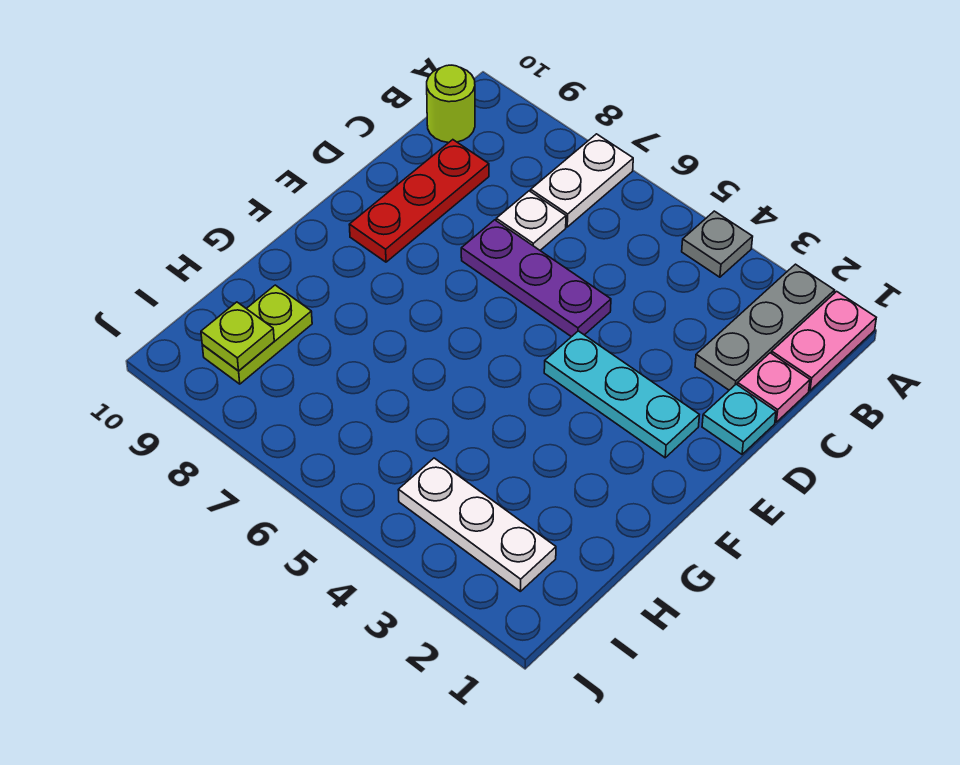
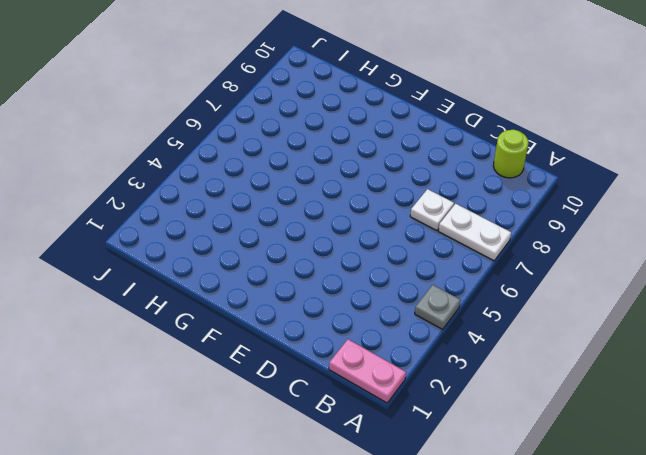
none -> grey 1x3 plate [695,264,835,390]
none -> pink 1x1 plate [738,353,810,422]
none -> red 1x3 plate [349,140,489,262]

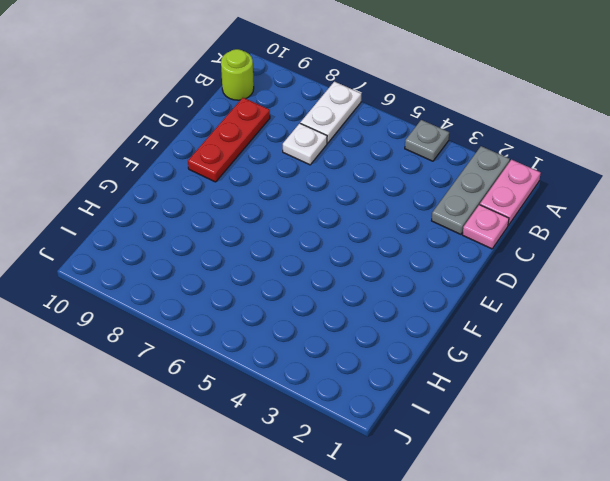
none -> cyan 1x1 plate [702,384,776,454]
none -> purple 1x3 plate [461,220,611,337]
none -> cyan 1x3 plate [544,331,699,458]

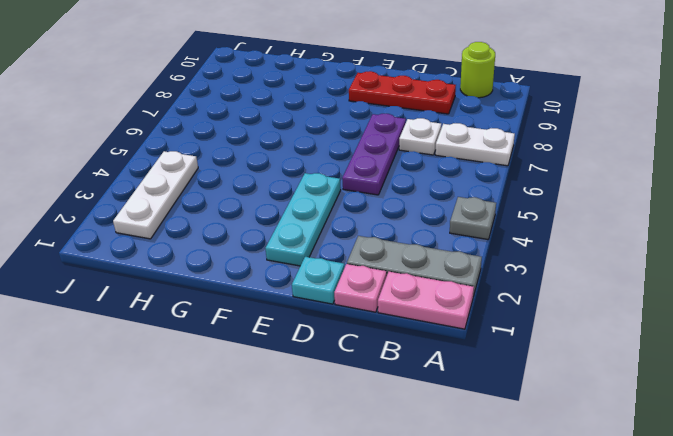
none -> lime 1x2 plate [202,285,312,384]
none -> lime 1x1 plate [201,302,274,371]

